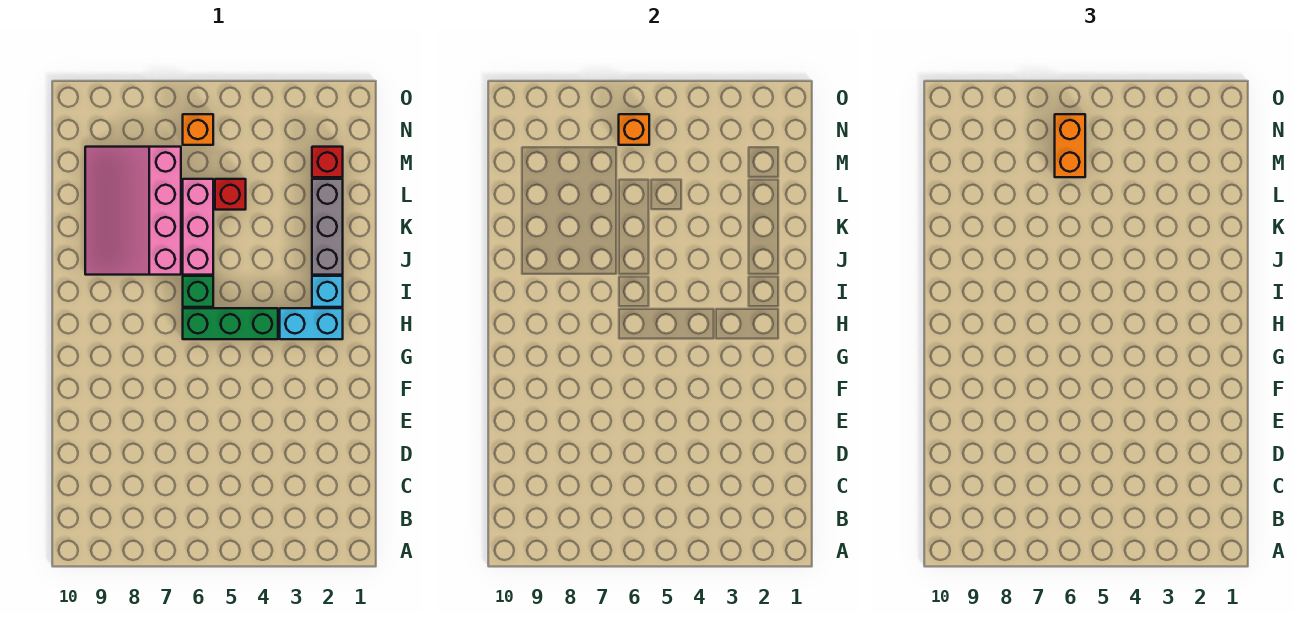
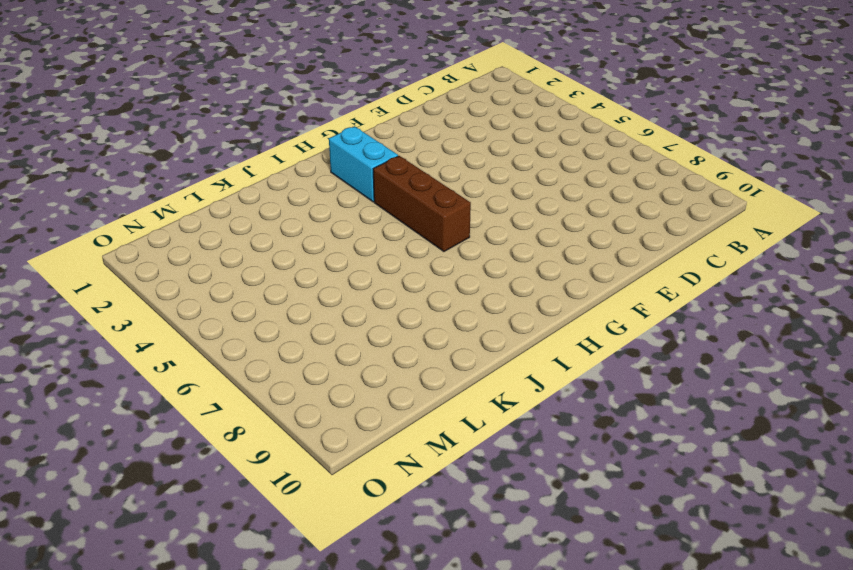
brown 1x3 brick [373,156,471,251] -> green 1x3 brick [183,308,278,339]
none -> cyan 1x1 brick [312,276,343,307]
none -> green 1x1 brick [183,276,213,307]
none -> grey 1x3 brick [312,179,343,275]

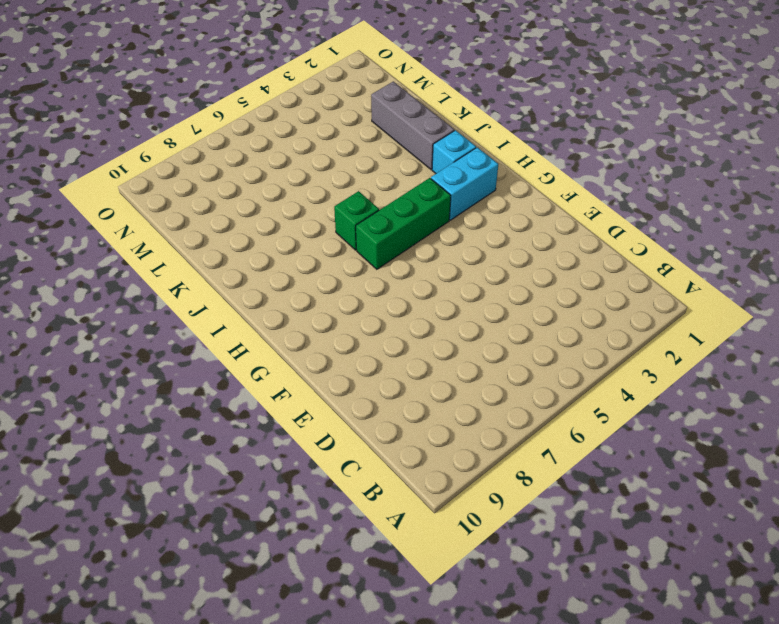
none -> pink 1x3 brick [183,179,213,275]
none -> pink 3x4 slope [85,147,181,275]
none -> red 1x1 brick [215,179,246,210]

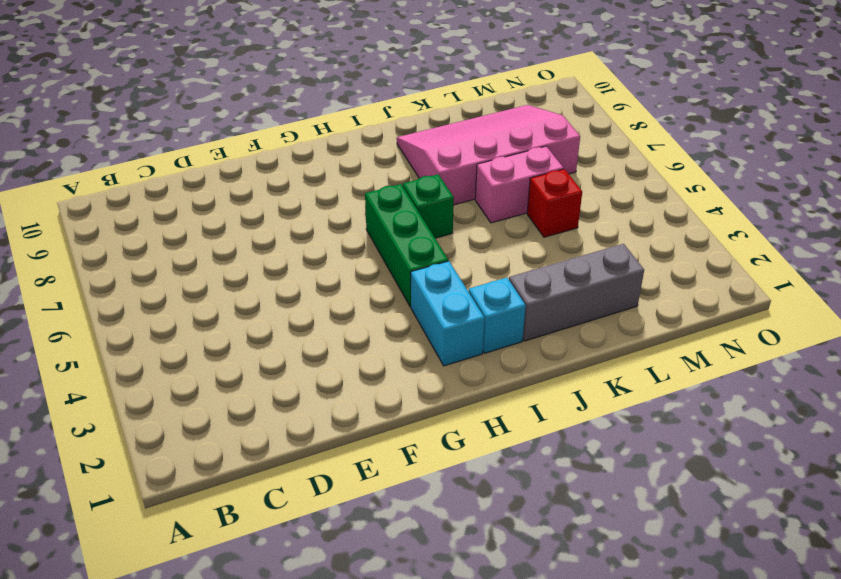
pink 1x2 brick [475,146,564,223] -> pink 1x3 brick [183,179,213,275]
none -> red 1x1 brick [312,147,343,177]
none -> orange 1x1 brick [183,114,213,145]
none -> orange 1x1 brick [619,114,649,145]

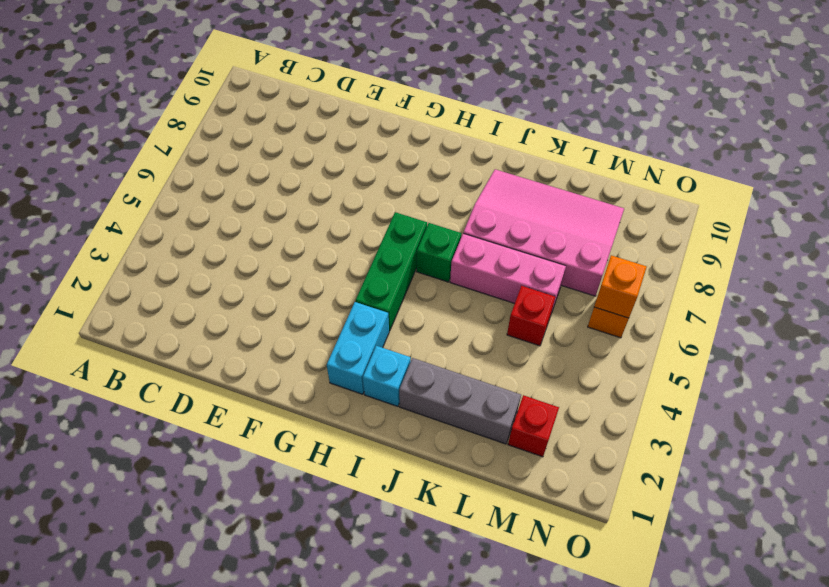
none -> orange 1x2 brick [1055,114,1085,177]

